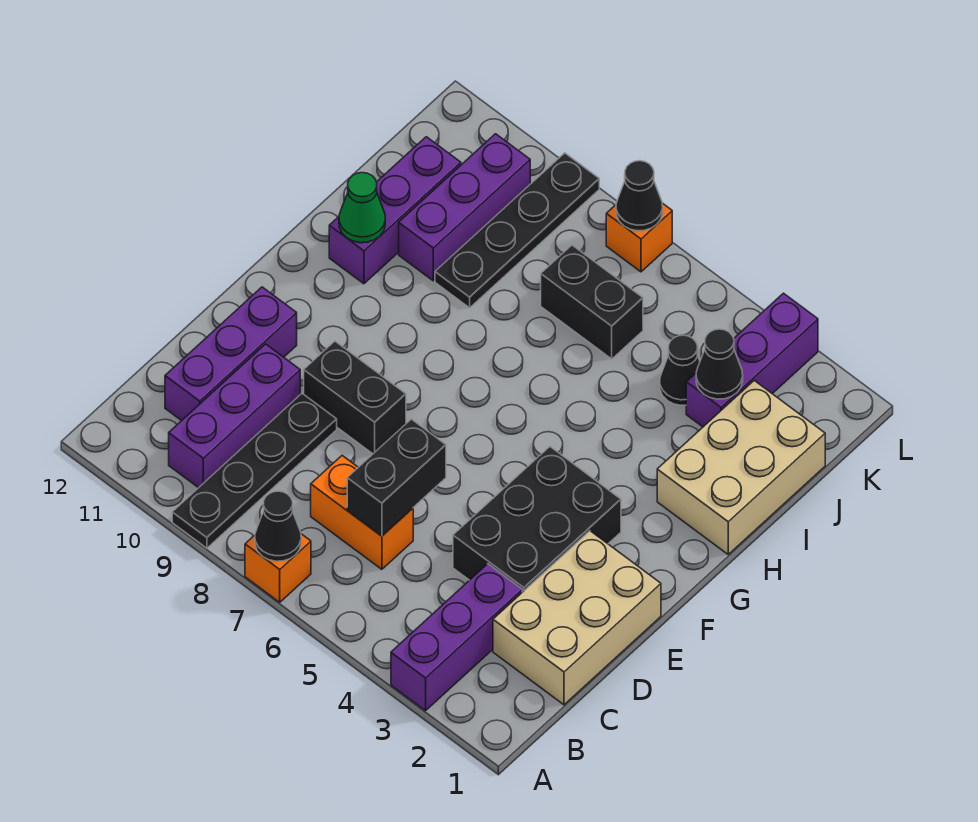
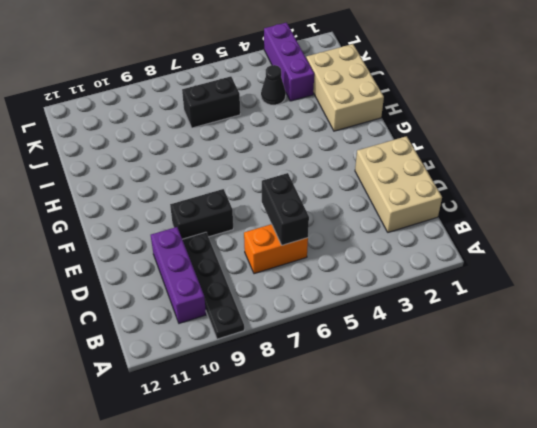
none -> purple 1x3 brick [391,564,522,711]
none -> orange 1x1 brick [245,534,311,602]
none -> purple 1x3 brick [165,287,297,421]

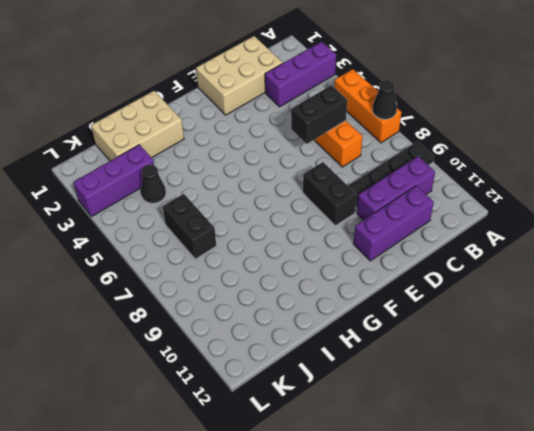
orange 1x3 brick [334,69,402,143] -> orange 1x1 brick [245,534,311,602]
none -> black 2x3 brick [453,447,621,592]
none -> purple 1x3 brick [329,137,461,284]
none -> black 1x4 plate [435,153,599,308]

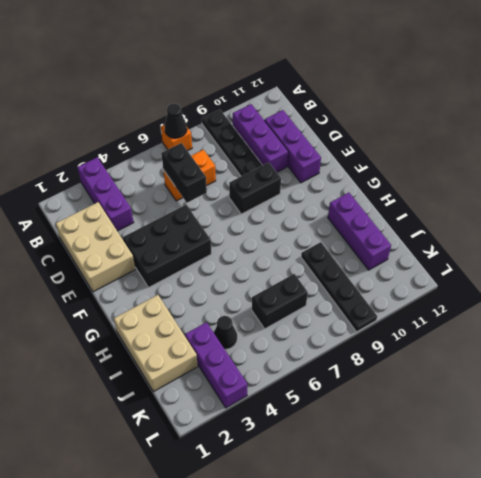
black 2x3 brick [123,205,211,287] -> black 2x3 brick turned to [453,447,621,592]
none -> purple 1x3 brick [399,134,530,281]
none -> orange 1x1 brick [606,203,672,272]
none -> green 1x1 cone [339,173,385,243]

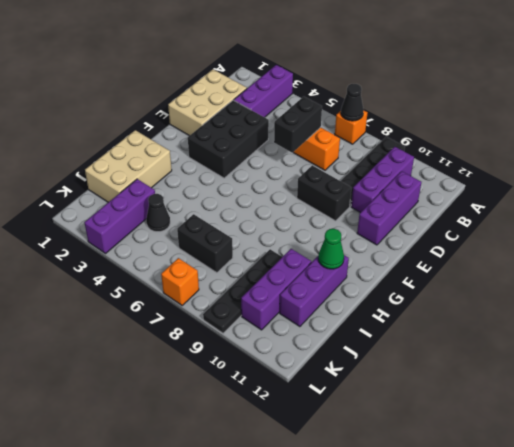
none -> black 1x1 cone [696,329,743,399]
none -> black 1x1 cone [616,161,663,231]

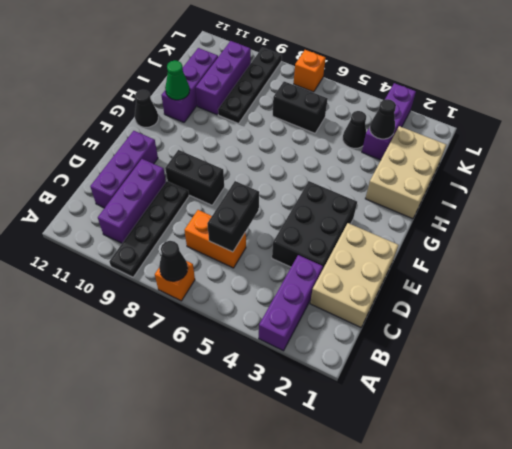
black 1x1 cone [135,90,158,127] -> black 1x1 cone moved to [616,161,663,231]

